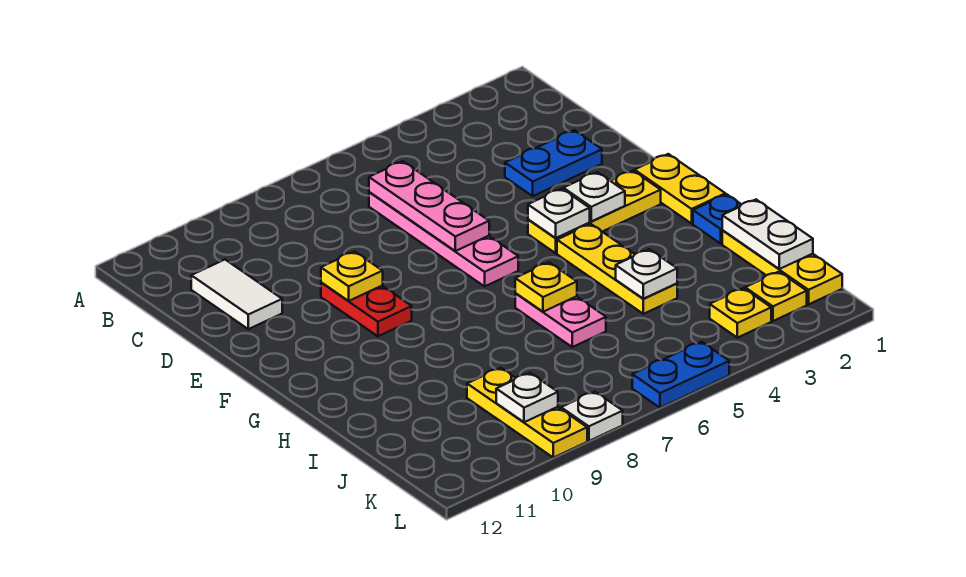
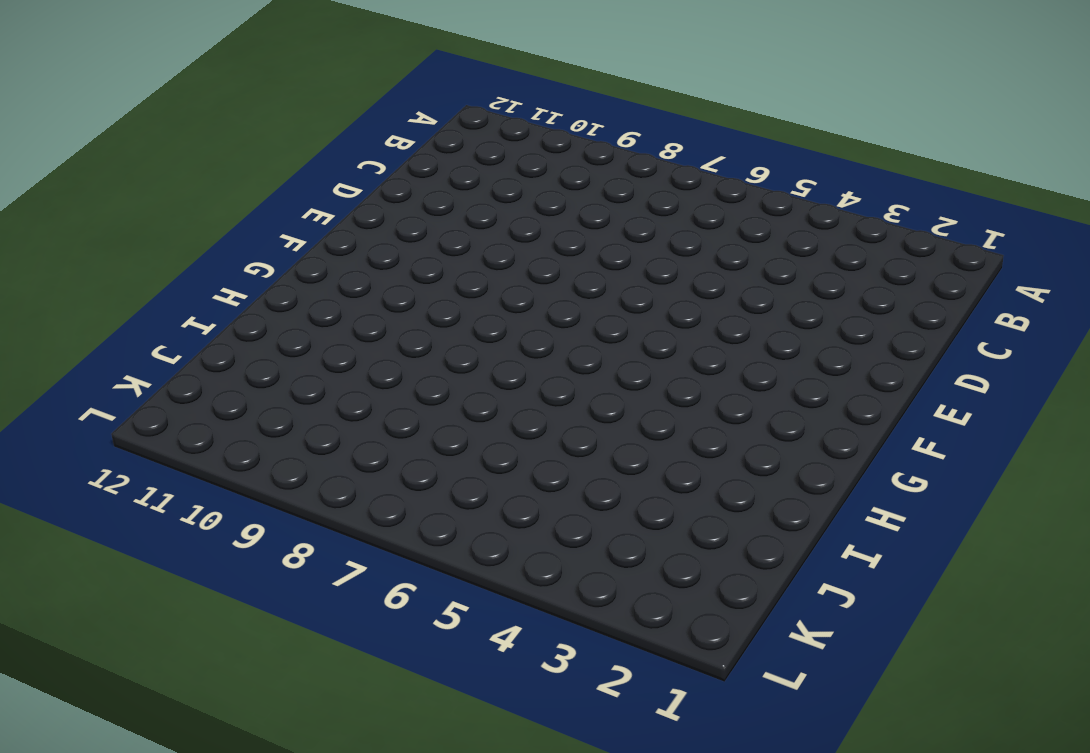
none -> pink 1x4 plate [369,192,518,286]
none -> white 1x2 tile [191,260,282,329]
none -> blue 1x2 plate [505,130,602,196]

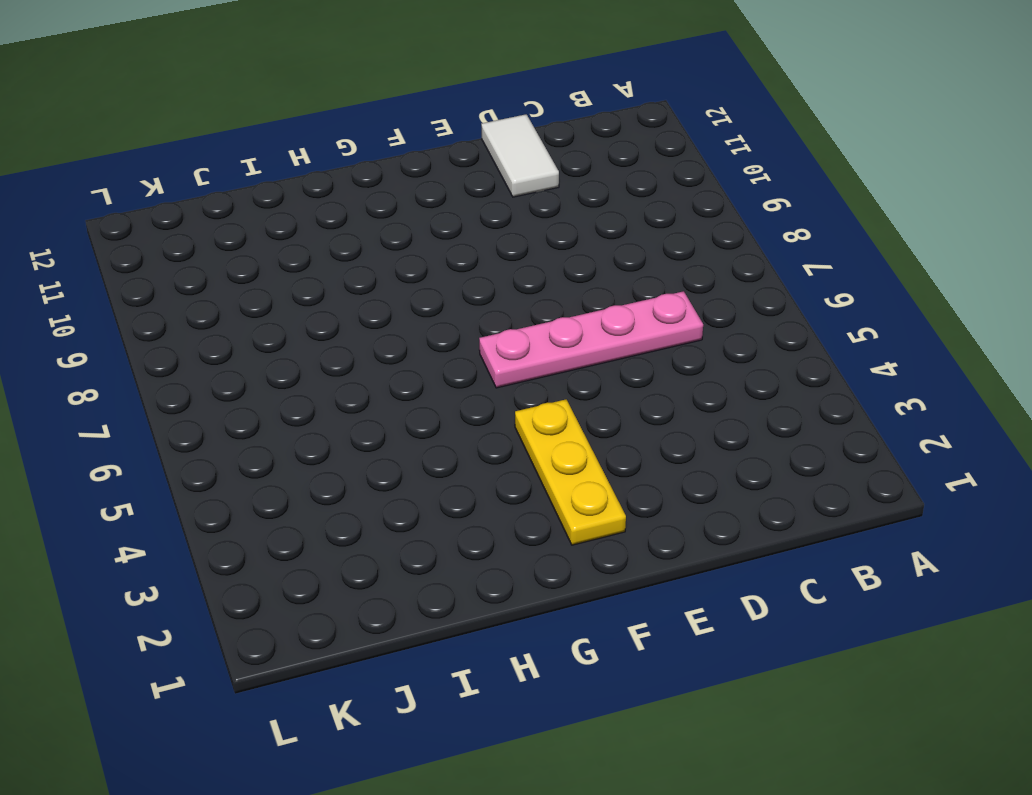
white 1x2 tile [481,114,559,197] -> white 1x2 tile turned to [191,260,282,329]
none -> blue 1x2 plate [505,130,602,196]
none -> red 1x2 plate [321,282,412,336]
none -> yellow 1x2 plate [635,154,725,223]

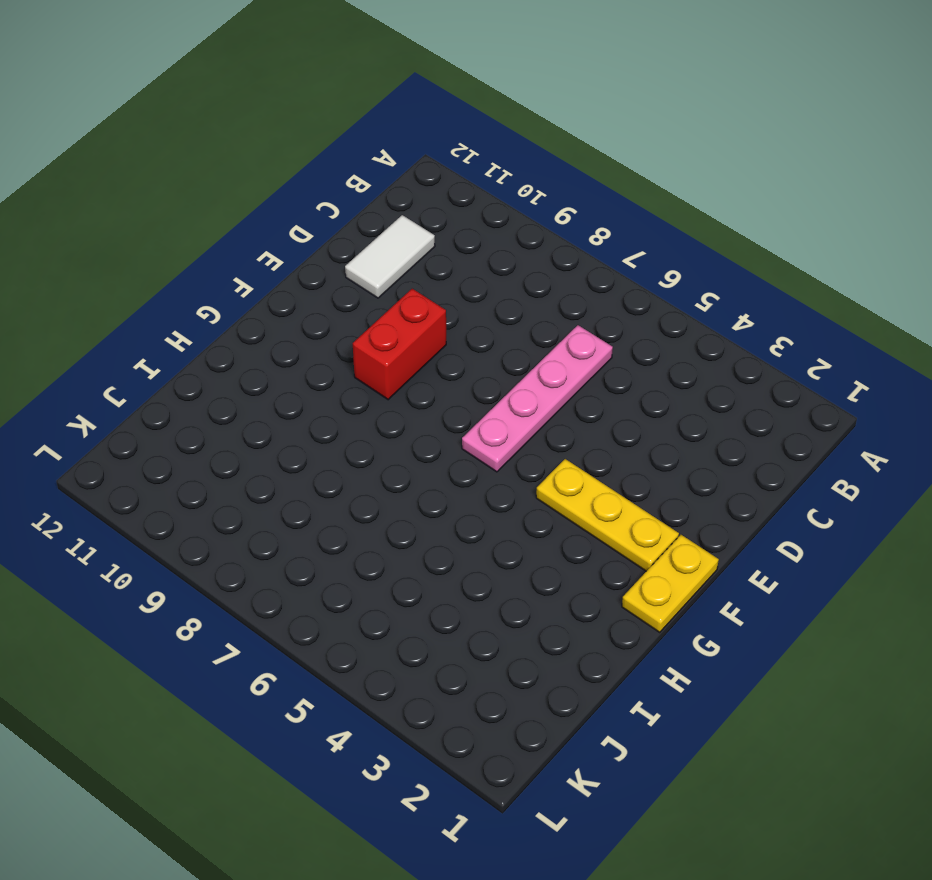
red 1x2 brick [353,289,446,400] -> red 1x2 plate [321,282,412,336]
none -> blue 1x2 plate [505,130,602,196]
none -> yellow 1x3 plate [557,224,677,314]
none -> blue 1x1 plate [693,194,741,244]

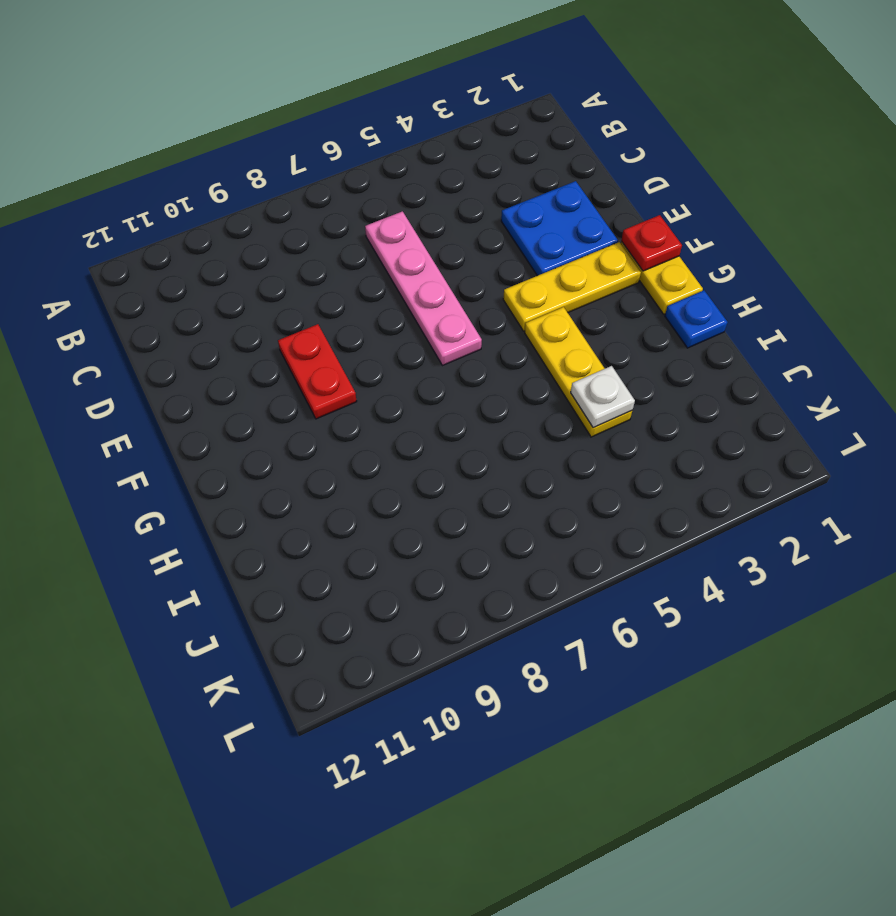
blue 2x2 plate [501,181,618,276] -> blue 1x2 plate [505,130,602,196]
red 1x1 plate [621,215,682,271] -> none
none -> white 1x2 tile [191,260,282,329]
none -> pink 1x2 plate [515,293,606,347]
none -> yellow 1x3 plate [722,230,842,304]

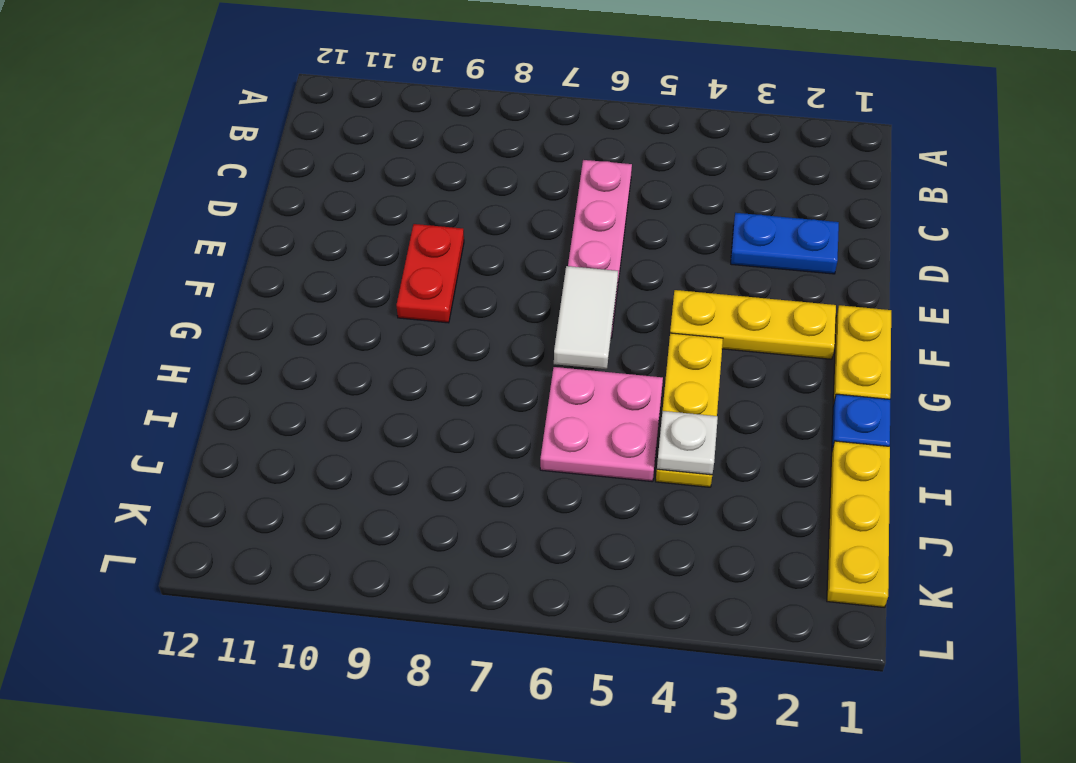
white 1x2 tile [554,266,618,369] -> white 1x2 tile moved to [191,260,282,329]
pink 2x2 plate [540,367,663,481] -> pink 1x2 plate [515,293,606,347]
none -> yellow 1x3 plate [467,368,587,458]
none -> yellow 1x1 plate [745,272,807,321]
none -> yellow 1x1 plate [710,288,771,338]

